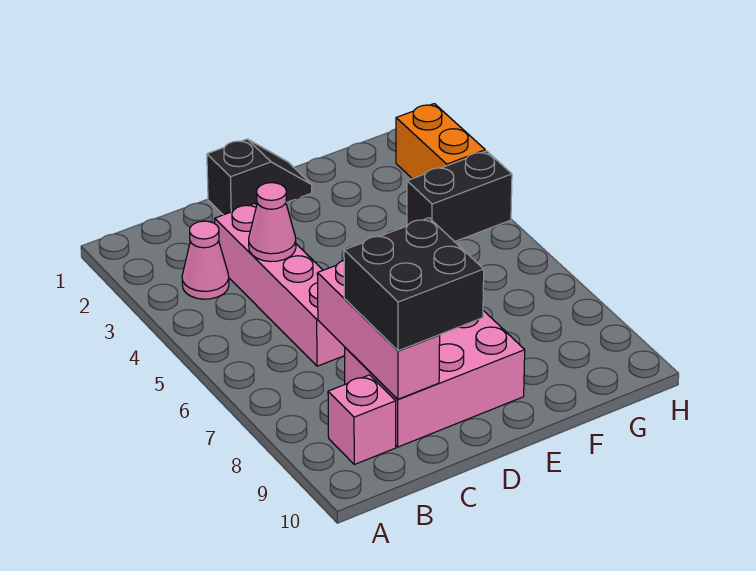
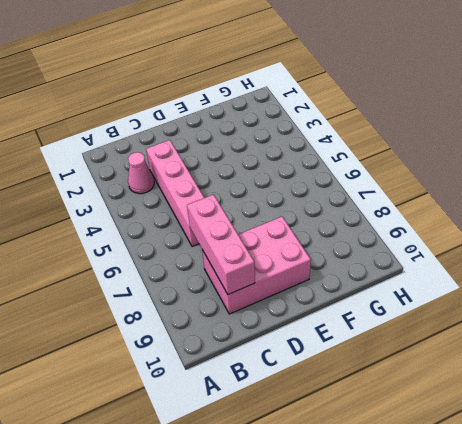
none -> pink 1x1 brick [328,375,396,464]
none -> black 1x2 slope [207,139,312,215]

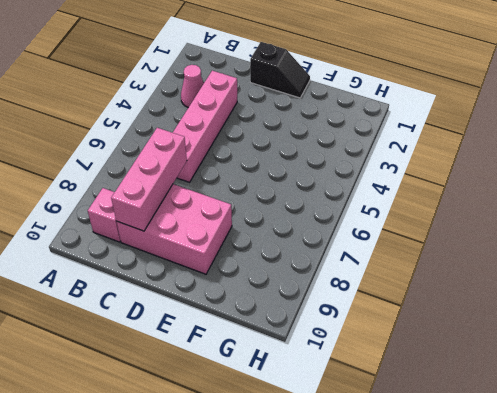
none -> black 1x2 brick [407,151,512,242]
none -> orange 1x2 brick [396,104,485,179]

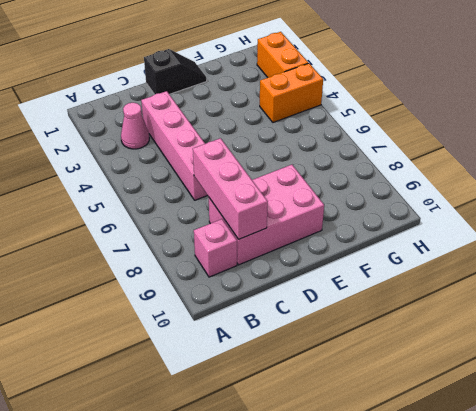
orange 1x2 brick [260,63,323,122] -> black 1x2 brick [407,151,512,242]
none -> pink 1x1 cone [249,183,296,262]
none -> black 2x2 brick [344,218,484,351]

